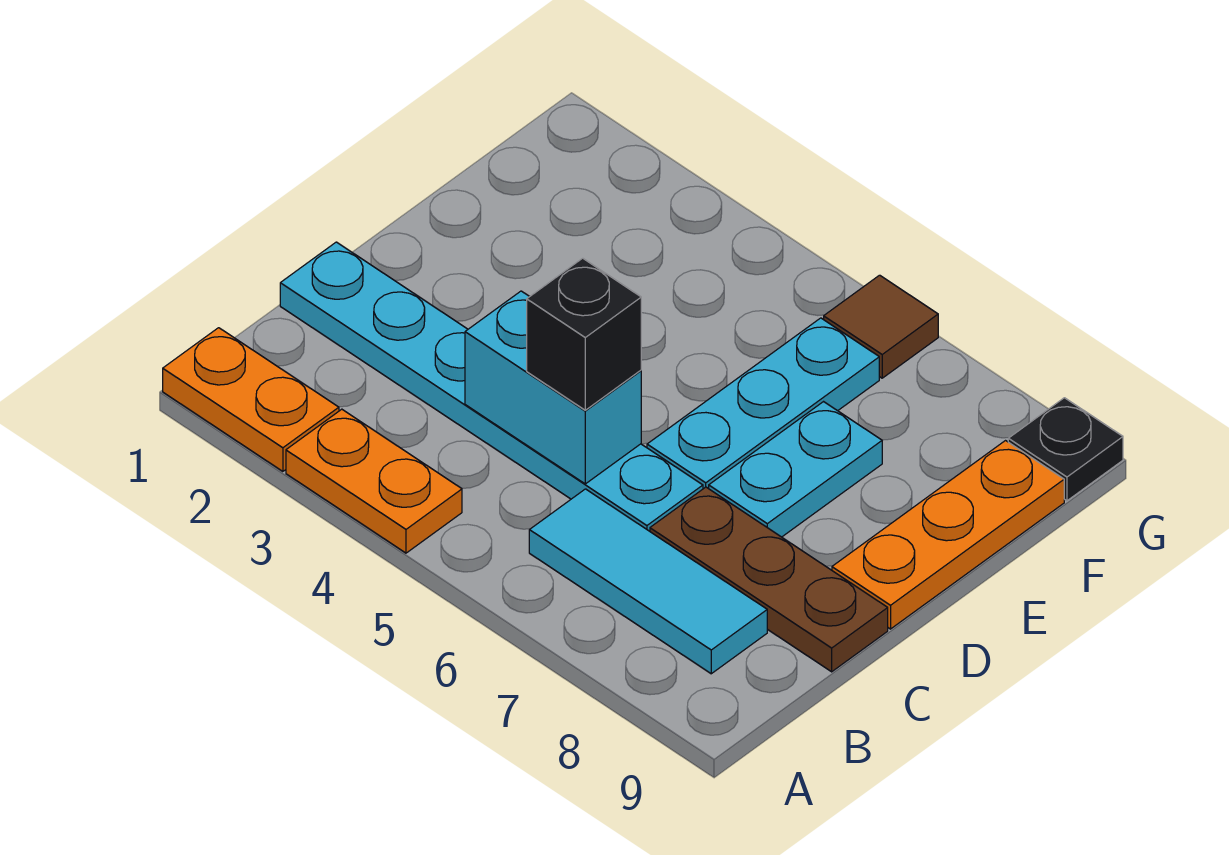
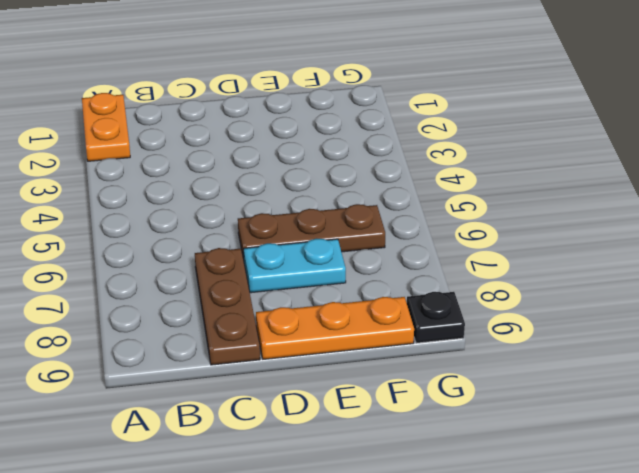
brown 1x3 plate [238,204,385,260] -> cyan 1x3 plate [647,318,879,489]
none -> orange 1x2 plate [286,409,462,553]
none -> cyan 1x3 tile [529,489,767,674]
none -> cyan 1x6 plate [280,242,703,531]

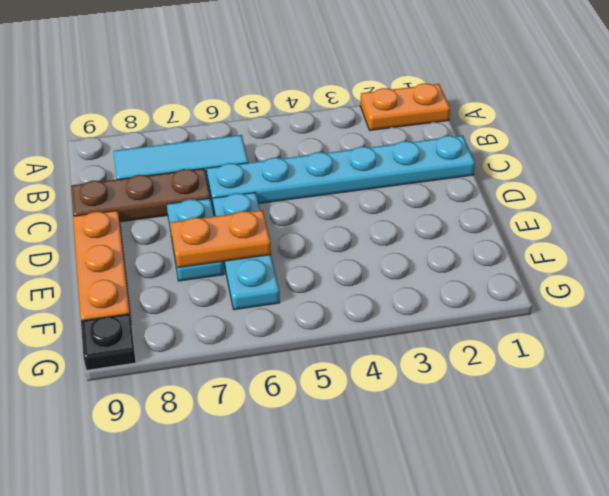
orange 1x2 plate [170,210,271,268] -> orange 1x2 plate moved to [286,409,462,553]
none -> brown 1x1 tile [824,275,938,378]
none -> cyan 1x2 brick [465,291,641,484]
none -> black 1x1 brick [527,258,641,410]

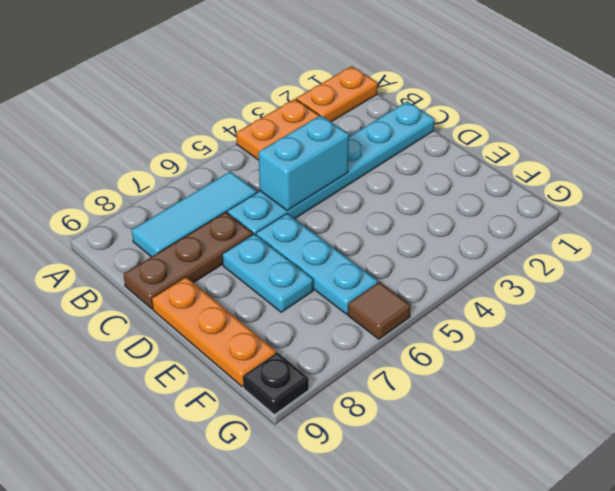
none -> black 1x1 brick [527,258,641,410]

